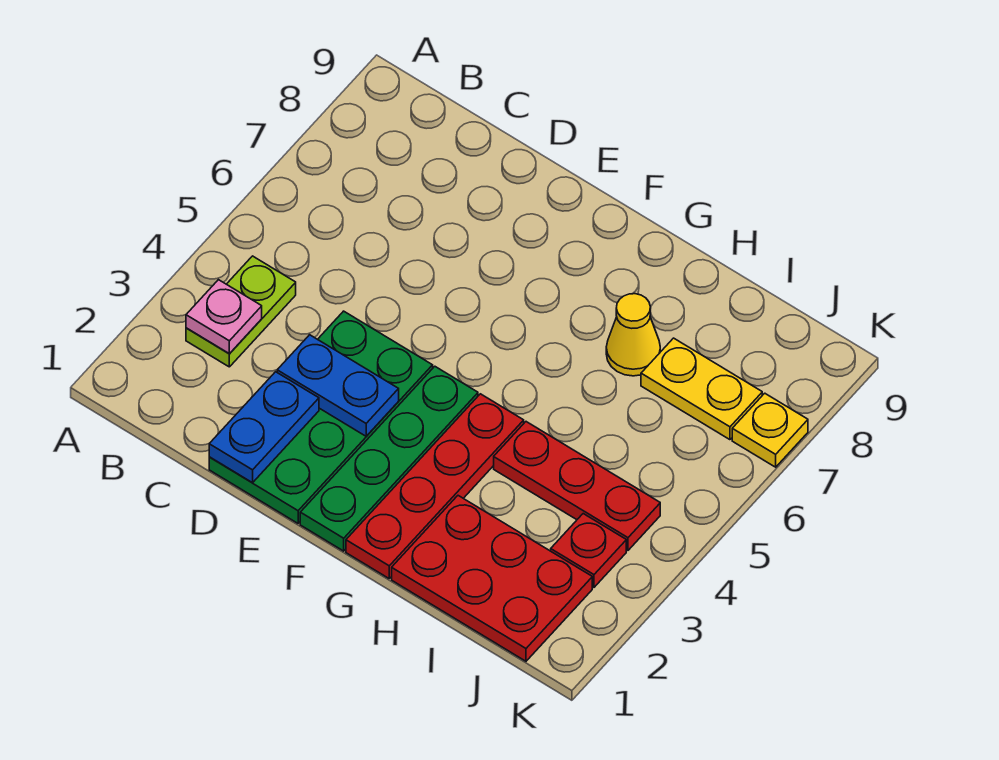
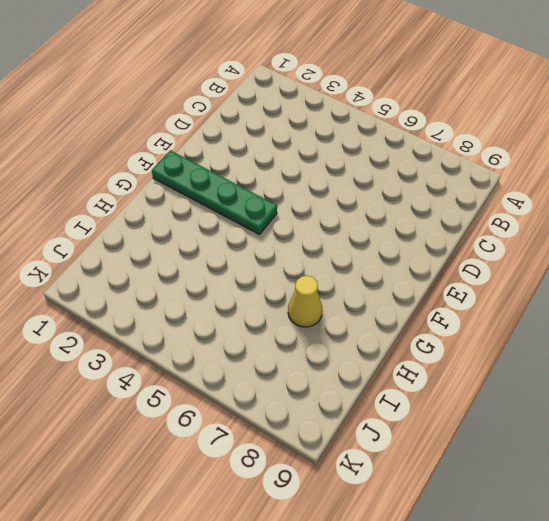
none -> lime 1x2 plate [186,256,296,367]
none -> green 2x4 plate [209,311,433,523]
none -> red 1x4 plate [346,394,524,578]

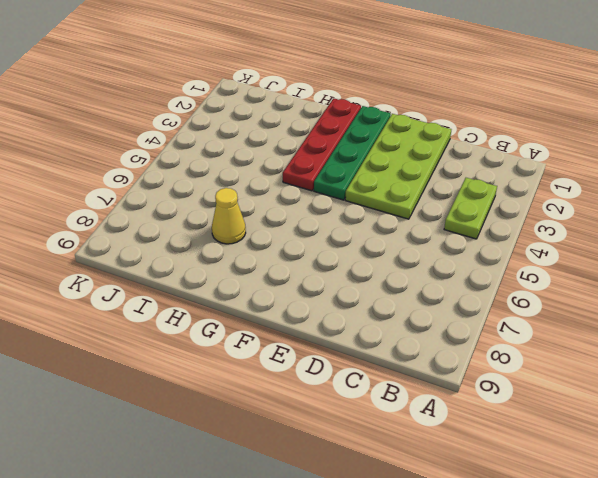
lime 2x4 plate [345,114,451,219] -> green 2x4 plate [209,311,433,523]
none -> red 2x3 plate [392,496,592,661]
none -> red 1x3 plate [494,422,660,550]
none -> yellow 1x2 plate [641,338,762,440]

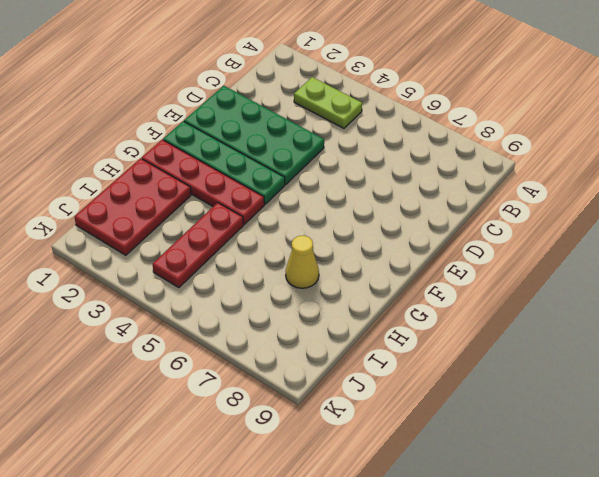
none -> yellow 1x2 plate [641,338,762,440]
none -> red 1x1 plate [551,514,626,587]
none -> yellow 1x1 plate [732,393,808,467]

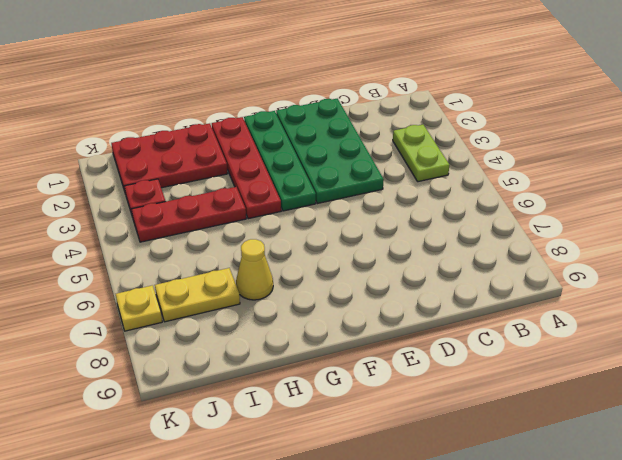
none -> pink 1x1 plate [186,280,262,353]
none -> blue 1x2 plate [209,372,319,483]
none -> blue 1x2 plate [277,335,399,436]

